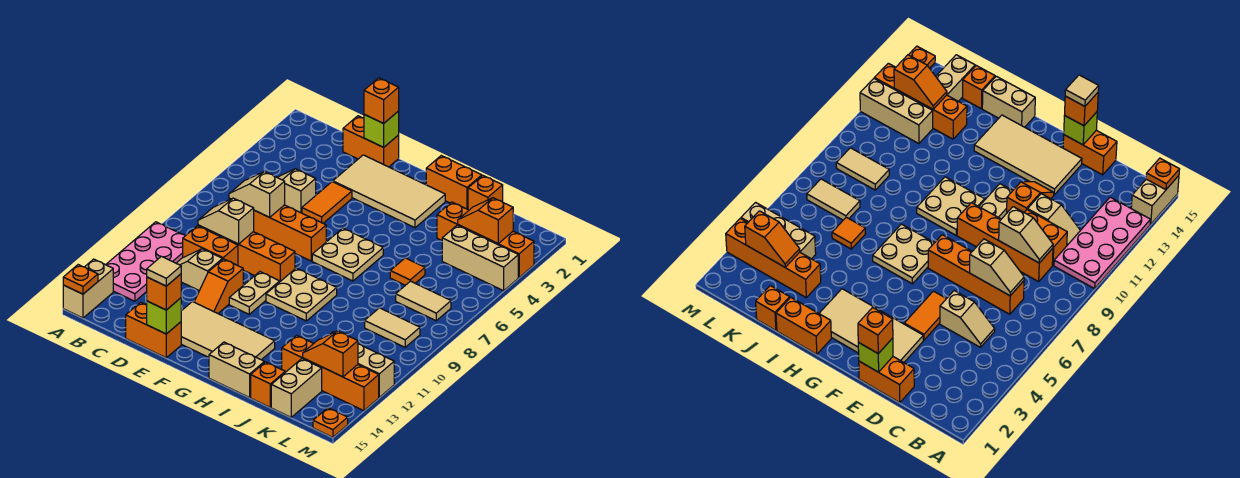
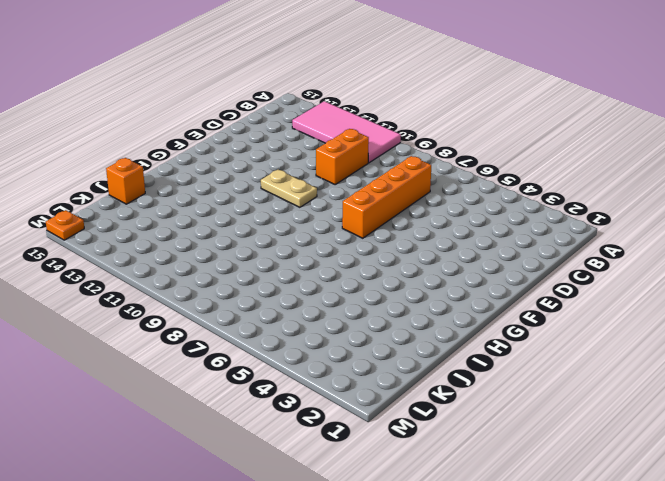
pink 2x4 tile [292,101,401,163] -> pink 2x4 plate [106,222,185,301]
none -> tan 1x2 brick [63,259,113,318]
none -> tan 1x2 slope [277,169,316,213]
none -> orange 1x4 brick [198,225,295,281]
none -> tan 1x2 slope [176,249,222,291]

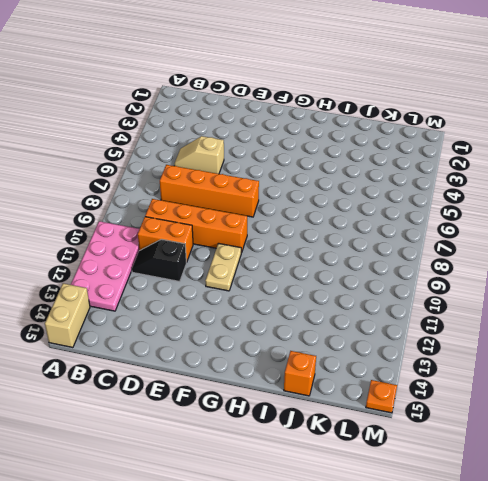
black 1x2 slope [132,239,186,281] -> tan 1x2 slope [176,249,222,291]
none -> orange 1x2 brick [343,116,399,167]
none -> orange 1x2 brick [126,302,181,358]
none -> tan 2x4 tile [333,155,445,228]
none -> orange 1x2 tile [302,182,352,223]

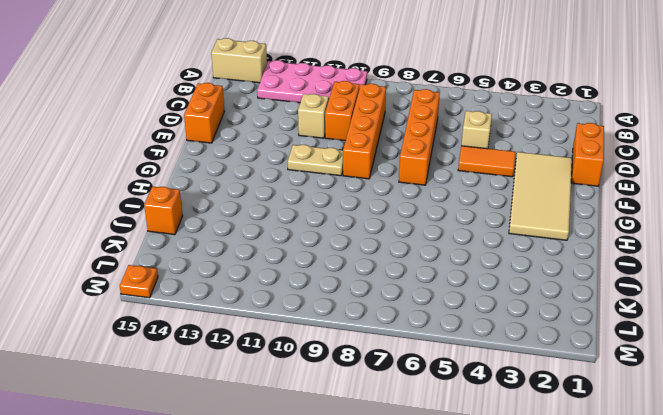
none -> orange 1x2 slope [194,259,243,313]
none -> tan 2x4 tile [181,302,275,360]
none -> tan 2x2 plate [312,228,383,281]
none -> tan 2x2 plate [266,268,337,321]

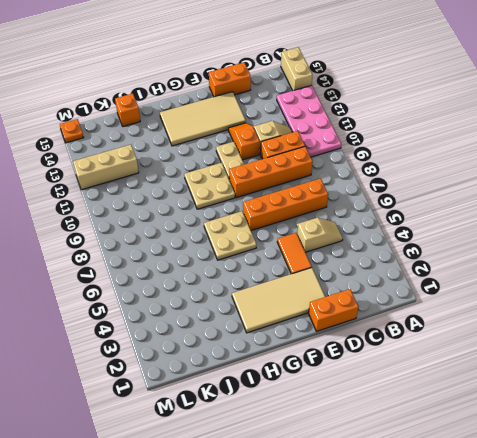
none -> orange 1x2 brick [426,156,482,209]
none -> tan 1x2 brick [209,342,264,398]
none -> orange 1x1 brick [468,176,503,210]
none -> orange 1x4 brick [437,202,534,277]

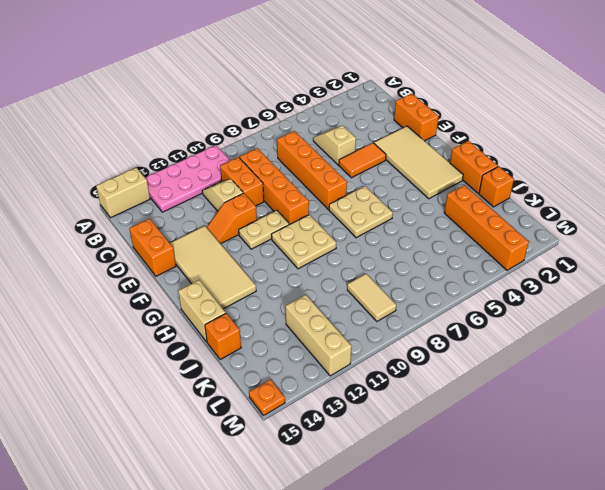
none -> orange 1x1 tile [390,258,425,285]
none -> orange 1x4 brick [282,335,379,411]
none -> tan 1x3 brick [442,225,518,291]
none -> tan 1x2 tile [396,281,451,321]

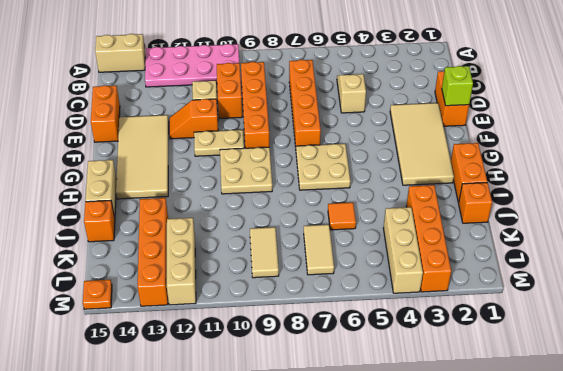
none -> orange 1x2 tile [302,182,352,223]
none -> tan 1x2 brick [271,359,322,417]
none -> orange 1x1 plate [63,265,98,294]
none -> tan 1x2 slope [229,171,285,217]

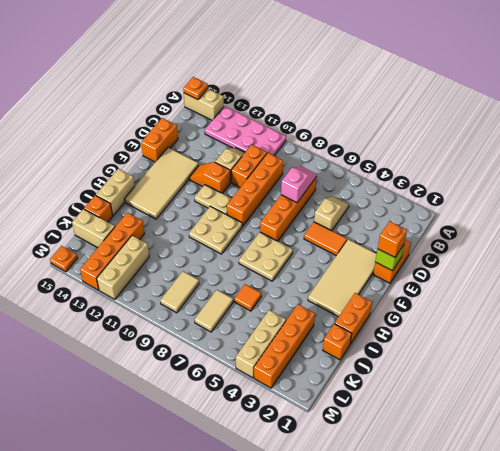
pink 1x2 slope [281,166,317,203] -> tan 1x2 slope [229,171,285,217]
none -> tan 1x2 slope [198,198,254,244]
none -> lime 1x1 brick [147,298,181,334]
none -> orange 1x2 slope [458,198,513,243]
none -> orange 1x2 slope [303,331,358,377]

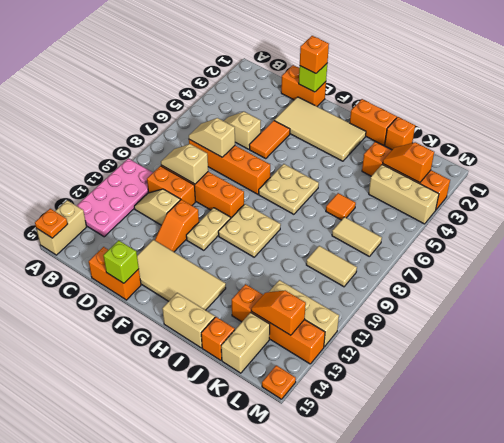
none -> orange 1x1 brick [147,274,181,310]
none -> tan 1x1 tile [147,256,181,286]

